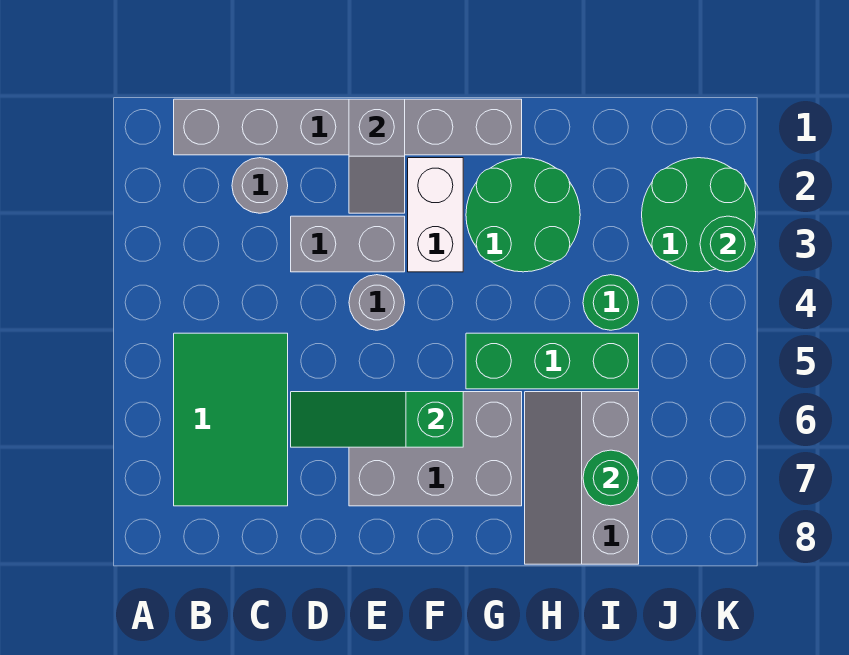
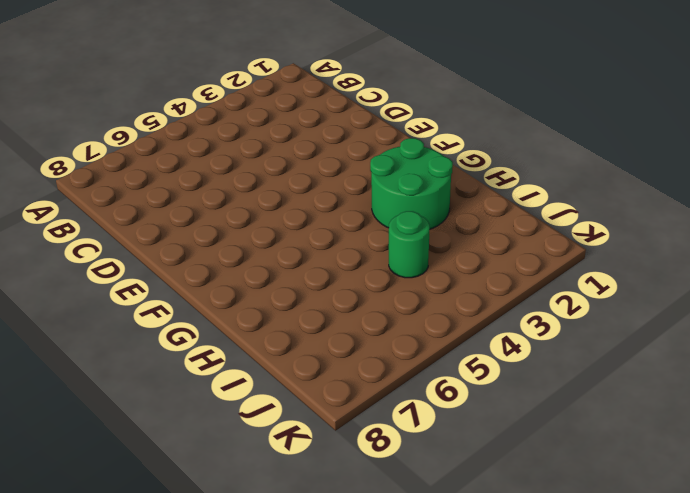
none -> grey 1x6 brick [174,99,522,155]
none -> green 2x3 tile [174,333,288,506]
none -> grey 1x1 round brick [232,158,288,213]

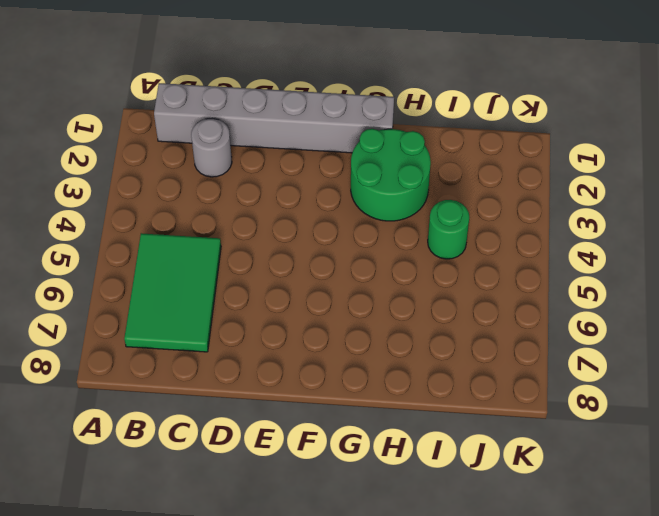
none -> grey 1x2 brick [291,216,405,272]
none -> grey 1x1 round brick [349,275,405,330]
none -> grey 2x3 brick [349,392,522,506]

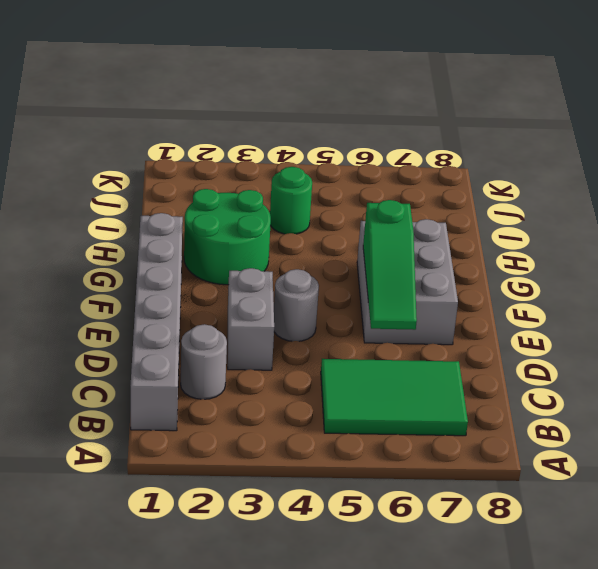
none -> white 1x2 brick [408,158,463,272]
none -> green 1x3 brick [466,333,639,389]
none -> grey 2x3 slope [525,392,639,564]

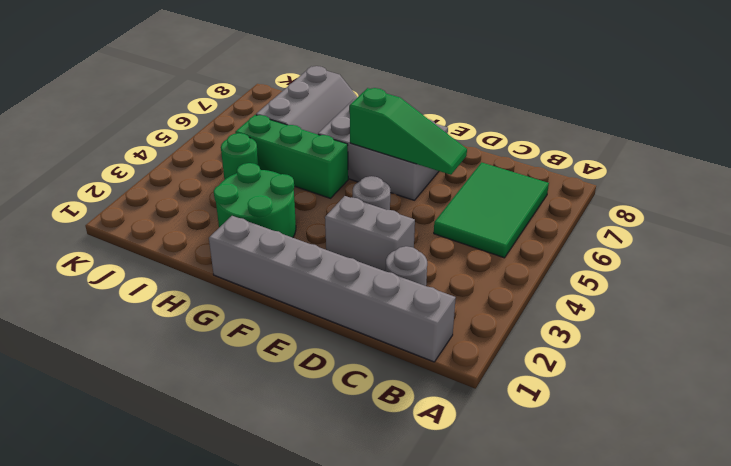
none -> white 1x2 brick [408,158,463,272]
none -> green 2x2 round brick [642,158,756,272]
none -> grey 1x2 slope [349,99,405,213]

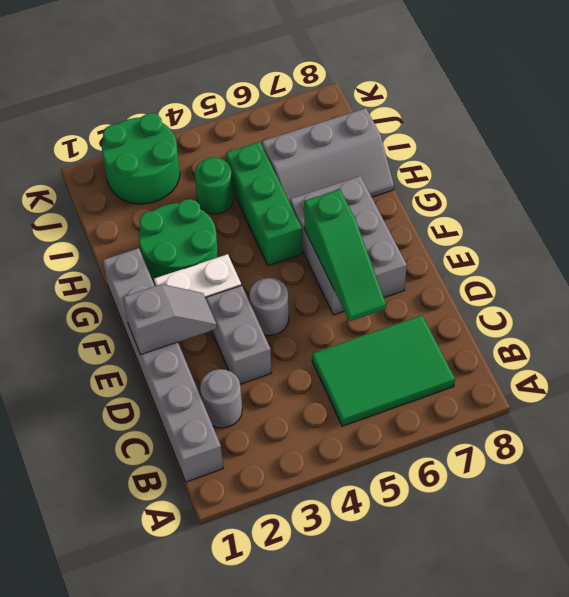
none -> green 1x1 round brick [583,450,639,506]
none -> green 1x1 round brick [700,216,756,272]

